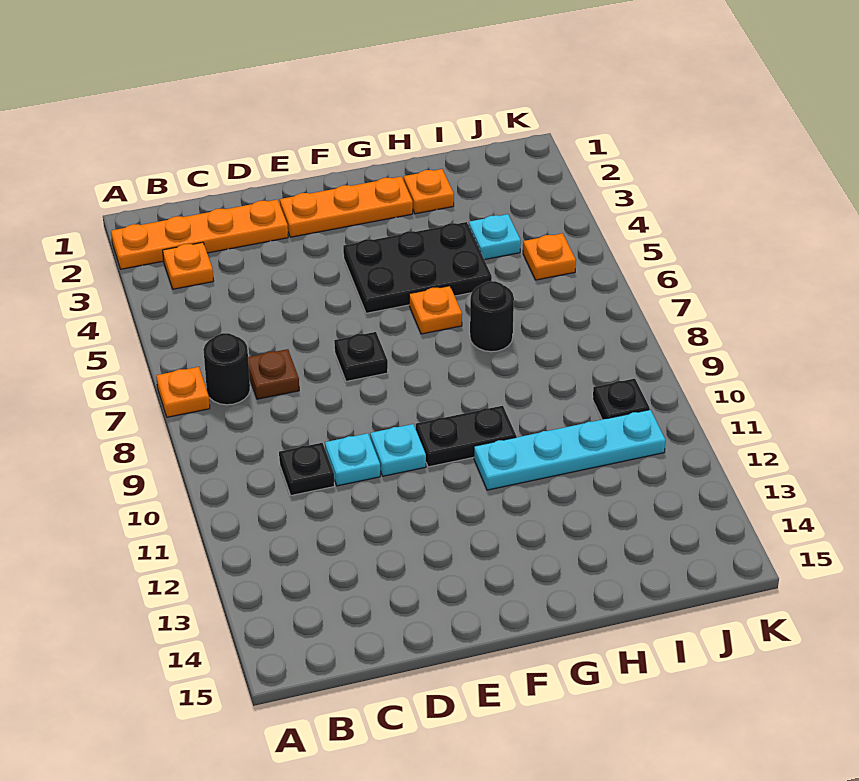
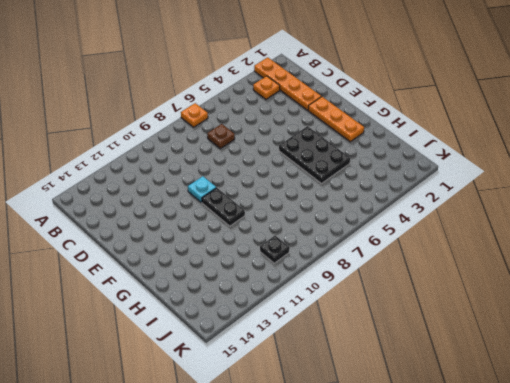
none -> black 1x1 round brick [203,333,250,405]
none -> black 1x1 plate [279,443,334,495]
none -> cyan 1x1 plate [325,433,380,486]

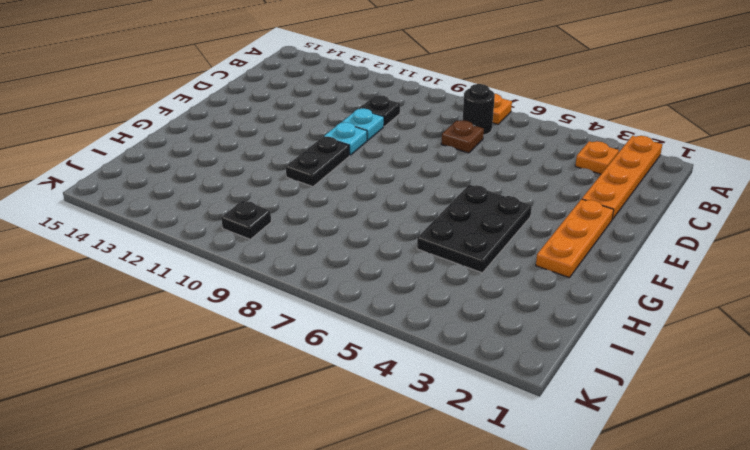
none -> black 1x1 plate [334,332,388,381]
none -> orange 1x1 plate [409,286,462,334]
none -> cyan 1x4 plate [474,410,666,490]

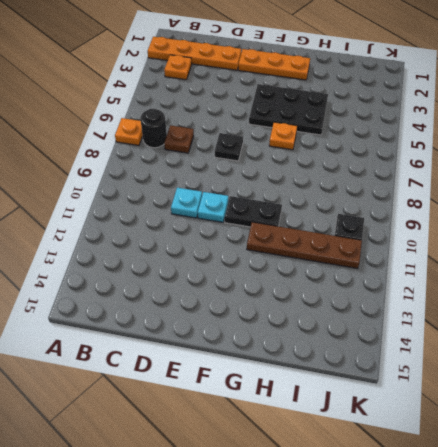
brown 1x4 plate [247,222,362,269] -> cyan 1x4 plate [474,410,666,490]
none -> black 1x1 plate [279,443,334,495]
none -> orange 1x1 plate [404,169,454,214]
none -> black 1x1 round brick [470,281,514,352]

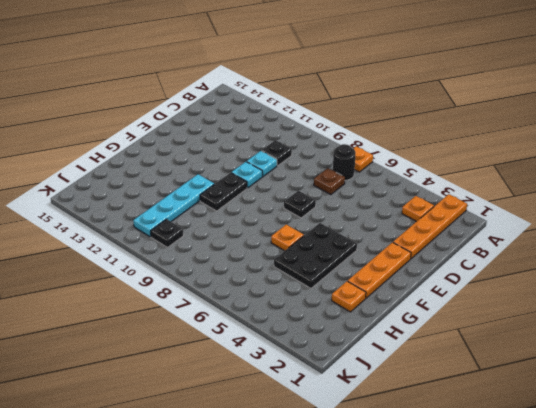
none -> black 1x1 round brick [470,281,514,352]
none -> cyan 1x1 plate [469,214,521,260]
none -> orange 1x1 plate [523,233,576,280]

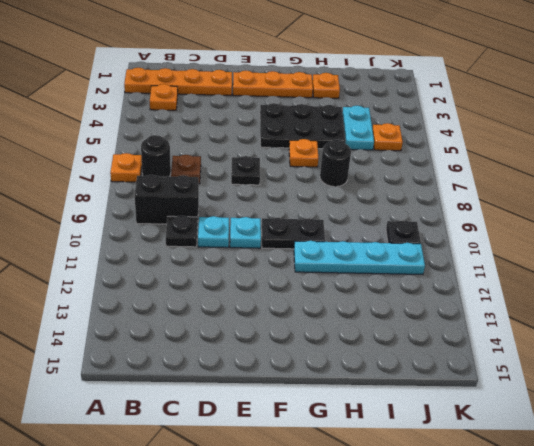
black 1x2 brick [135,175,199,224] -> none
cyan 1x2 plate [342,106,374,150] -> cyan 1x1 plate [469,214,521,260]

